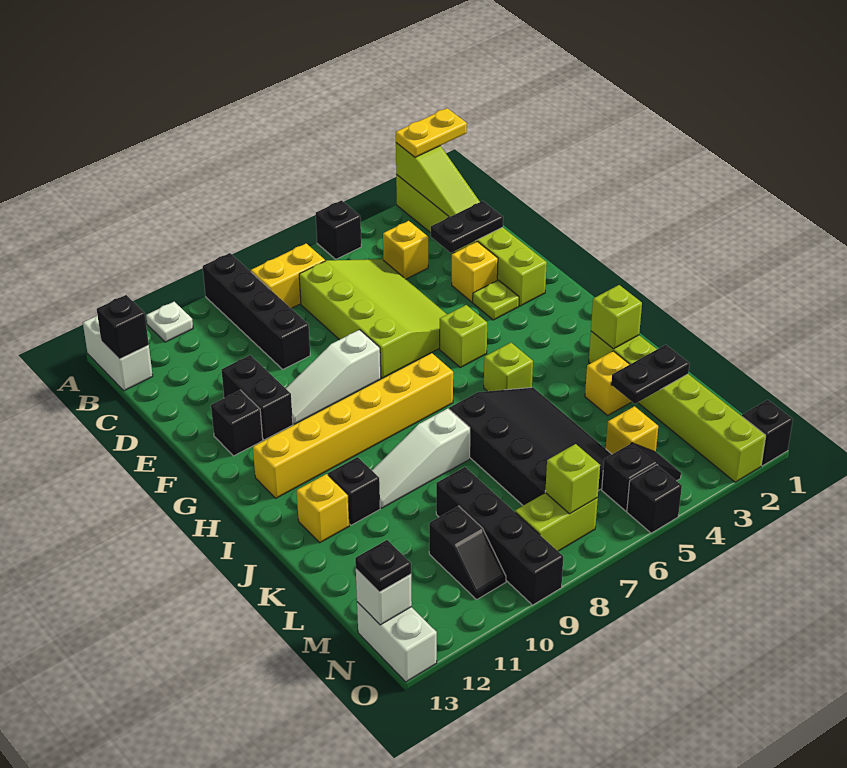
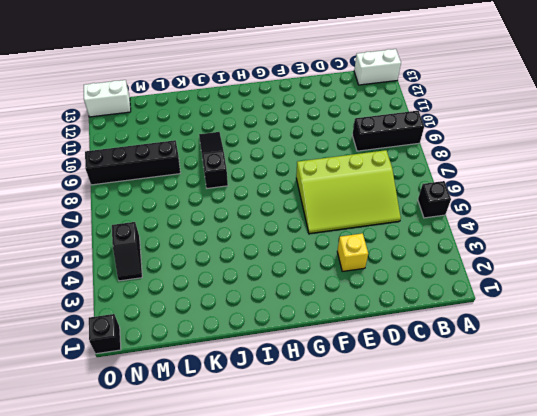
black 1x3 brick [352,111,424,151] -> black 1x4 brick [203,253,310,369]
black 1x3 slope [199,132,228,188] -> white 1x3 slope [372,409,470,508]
none -> lime 1x6 brick [396,175,547,306]
none -> white 1x1 plate [146,302,193,342]
none -> yellow 1x2 brick [251,244,325,308]
none -> yellow 1x1 brick [383,221,428,279]

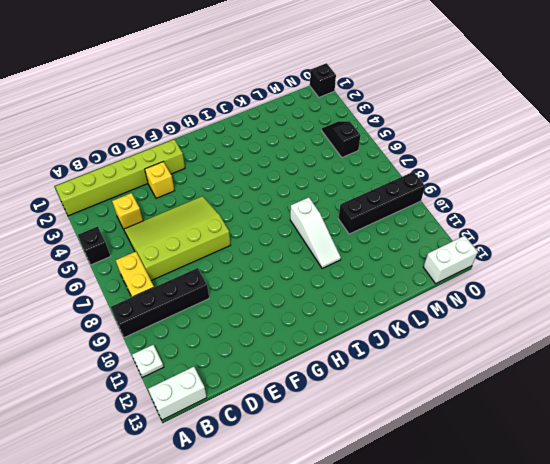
none -> black 1x2 brick [222,355,293,440]
none -> lime 1x1 plate [473,280,519,320]
none -> white 1x3 slope [286,330,381,424]
none -> black 1x1 brick [211,390,263,456]

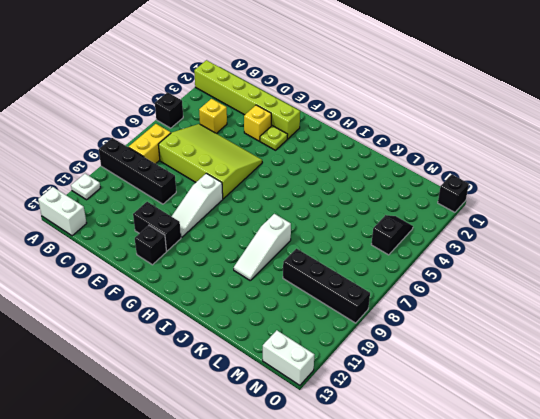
none -> lime 1x1 brick [440,305,487,368]
none -> yellow 1x6 brick [253,353,453,498]
none -> lime 1x1 brick [484,343,533,391]
none -> lime 1x6 brick [589,331,766,482]

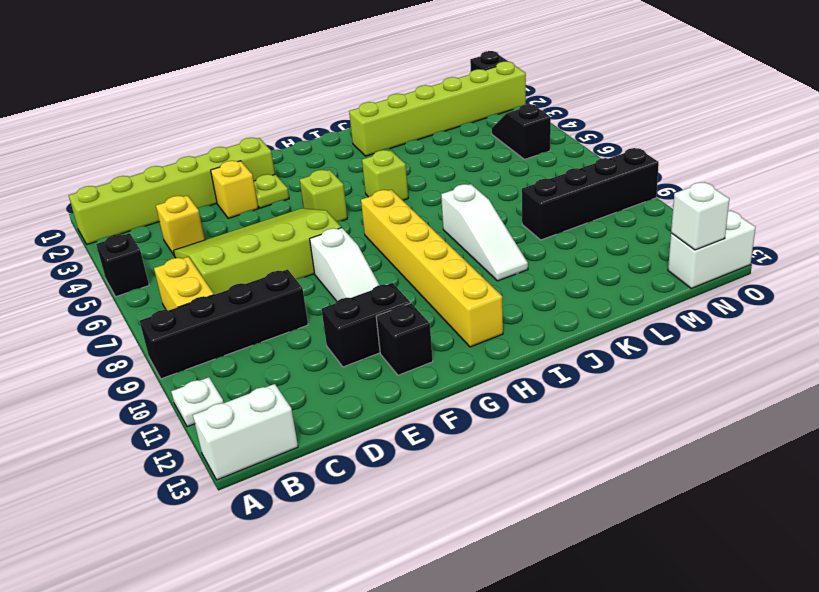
none -> black 3x4 slope [449,387,612,506]
none -> black 1x1 brick [328,457,380,525]
none -> yellow 1x1 brick [297,474,349,543]
none -> yellow 1x1 brick [585,351,632,415]

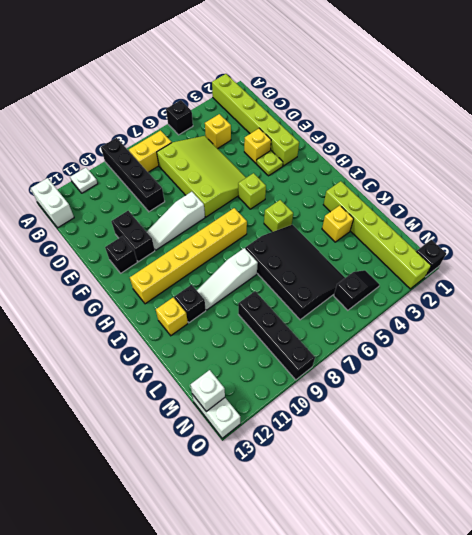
none -> yellow 1x1 brick [606,406,658,454]
none -> black 1x2 slope [429,506,506,599]
none -> lime 1x2 brick [515,493,598,551]
none -> black 1x1 brick [627,465,682,533]

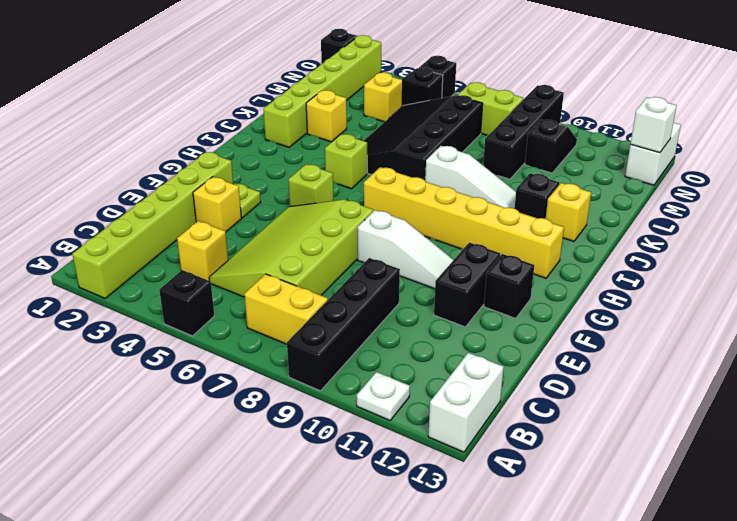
none -> lime 1x3 slope [396,143,480,217]
none -> black 1x1 brick [97,295,149,359]
none -> black 1x2 plate [431,201,503,253]
none -> lime 1x1 brick [591,285,642,349]

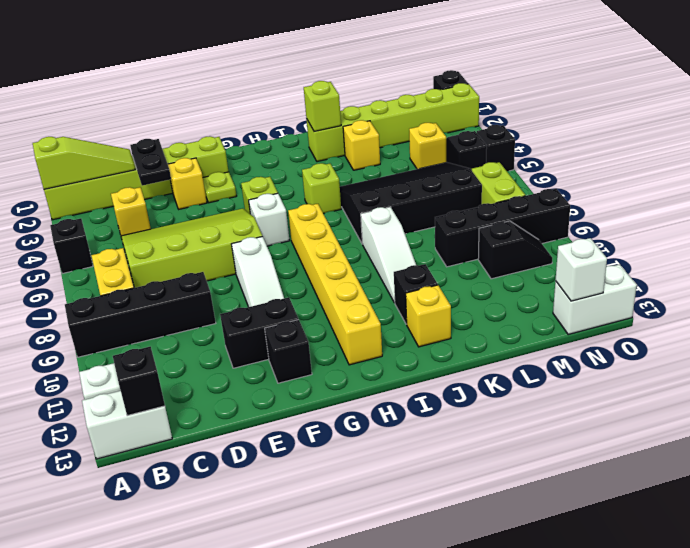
white 1x1 brick [249,193,290,246] -> none
none -> black 1x2 plate [611,345,690,404]
none -> lime 1x1 brick [545,444,600,514]
none -> yellow 1x2 plate [396,108,467,157]
none -> black 1x1 plate [355,540,411,592]

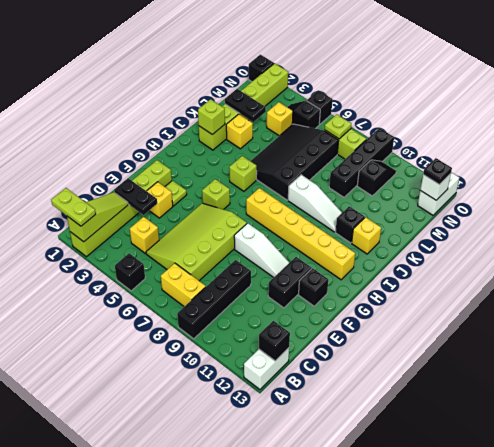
lime 1x2 plate [51,188,96,226] -> yellow 1x2 plate [396,108,467,157]
lime 1x1 plate [325,114,351,139] -> lime 1x1 brick [545,444,600,514]
none -> white 1x1 plate [146,302,193,342]

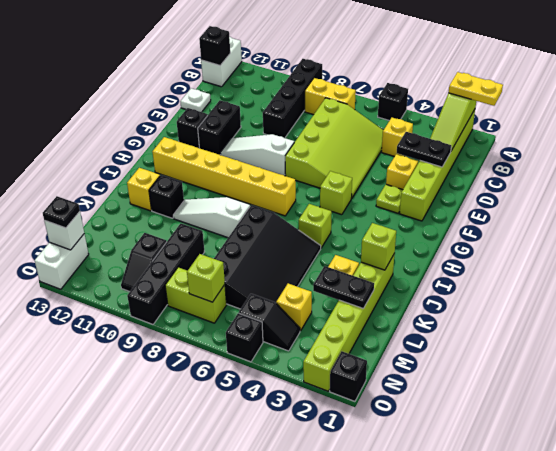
white 1x1 plate [180,88,211,112] -> white 1x1 plate moved to [146,302,193,342]

